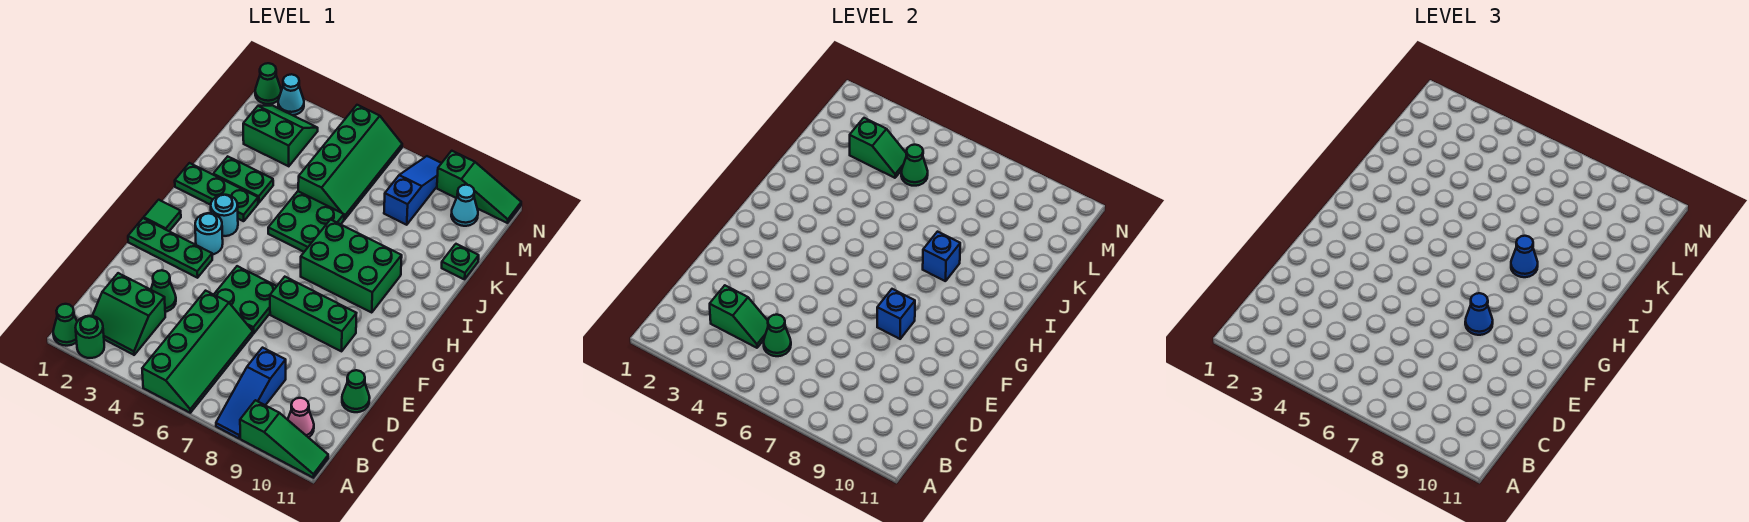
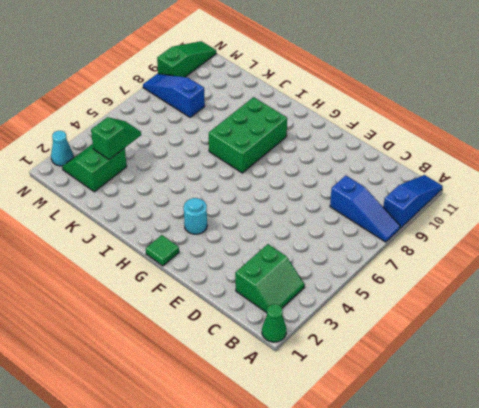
blue 1x3 slope [383,175,443,228] -> green 1x3 slope [240,400,328,478]
none -> green 1x1 round brick [75,316,104,358]
none -> green 2x4 slope [142,291,253,413]
none -> pink 1x1 cone [288,398,314,438]
none -> green 1x1 cone [151,270,176,312]

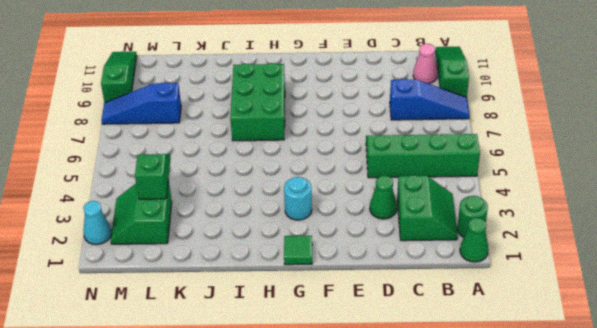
none -> green 1x1 cone [342,370,370,412]
none -> green 2x2 plate [214,266,277,334]
none -> green 1x3 plate [128,218,212,278]
none -> green 1x3 brick [270,277,356,351]

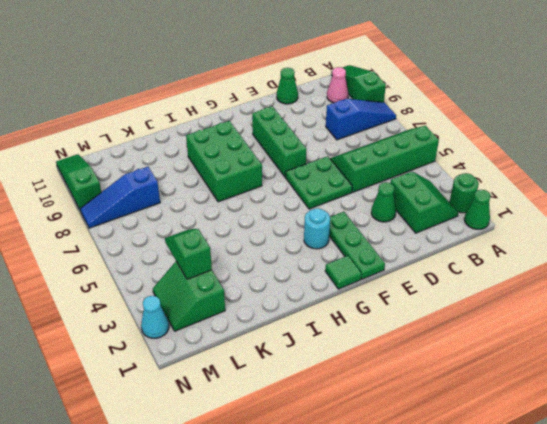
none -> cyan 1x1 round brick [211,195,238,236]
none -> green 1x3 plate [175,163,258,221]
none -> green 2x2 plate [268,191,344,252]
none -> green 1x2 plate [213,157,273,203]

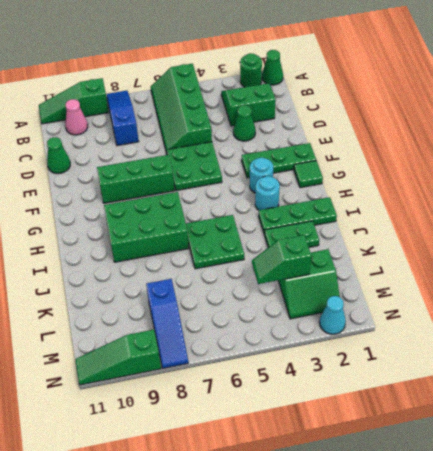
none -> green 2x4 slope [298,105,402,220]
none -> green 1x1 plate [442,244,479,279]
none -> cyan 1x1 cone [451,185,478,226]
none -> green 1x1 cone [255,63,281,104]

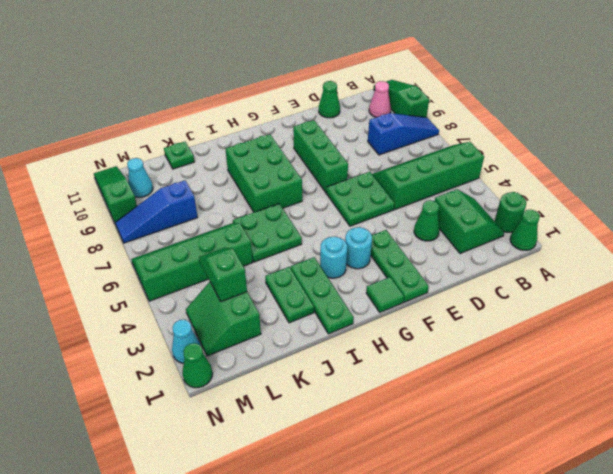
none -> green 1x2 slope [710,286,768,348]
none -> green 1x1 cone [763,315,791,356]
none -> blue 1x1 brick [877,289,915,339]
none -> blue 1x1 brick [923,232,960,281]

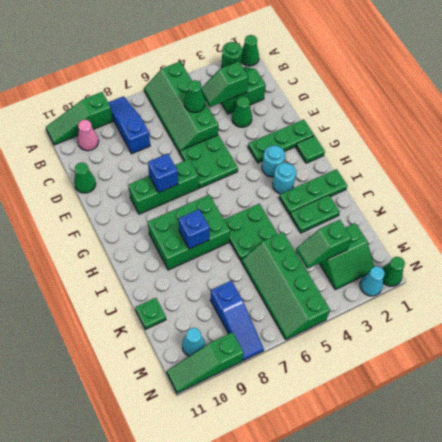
none -> green 1x1 cone [901,145,928,186]
none -> blue 1x1 cone [1465,293,1493,335]
none -> blue 1x1 cone [1511,236,1538,277]

